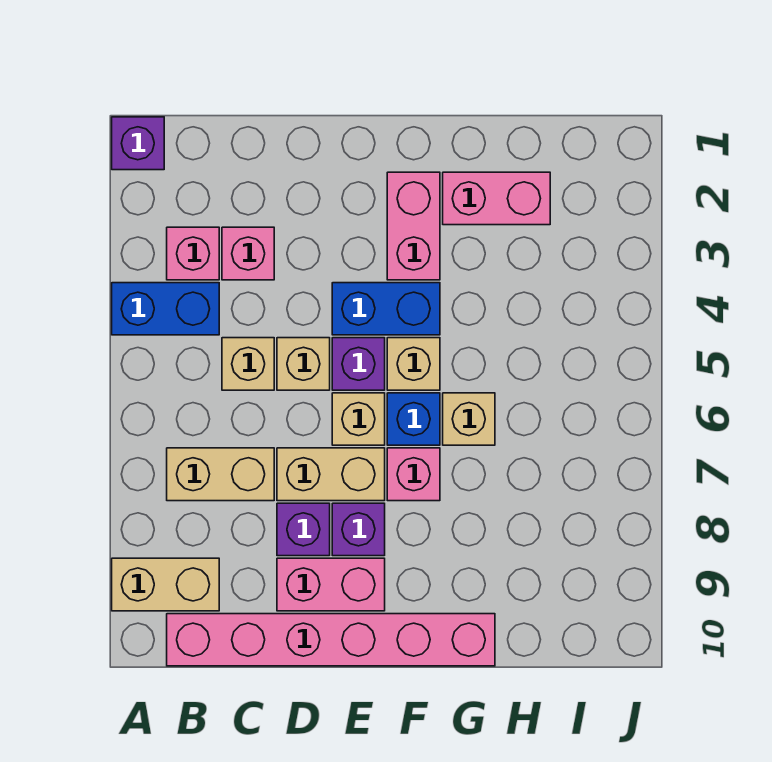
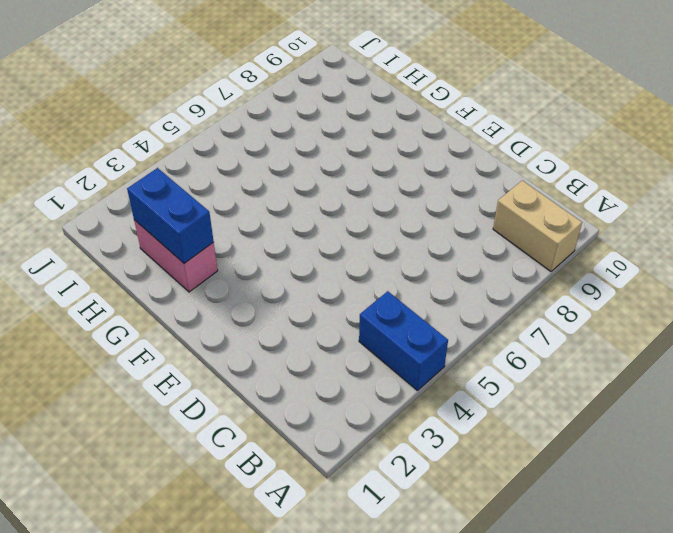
blue 1x2 brick [127,168,214,263] -> blue 1x2 brick moved to [332,283,440,335]
none -> purple 1x1 brick [112,117,164,170]
none -> pink 1x1 brick [167,227,219,280]
none -> tan 1x2 brick [167,448,274,501]

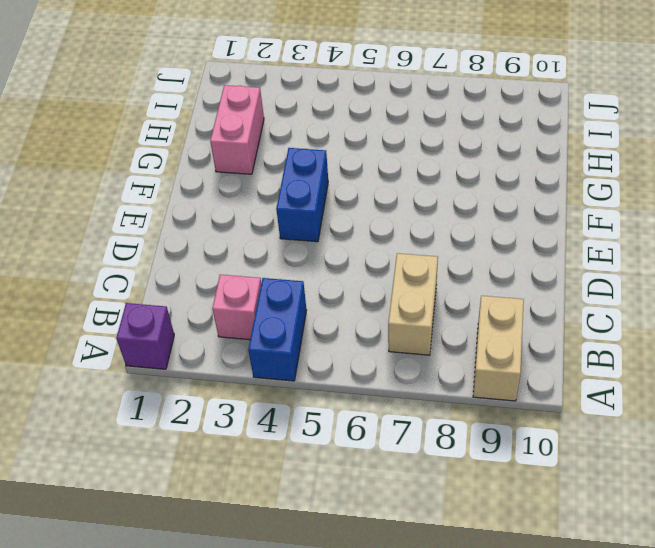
none -> pink 1x6 brick [167,614,495,666]
none -> pink 1x1 brick [222,227,274,280]
none -> tan 1x1 brick [222,338,274,390]

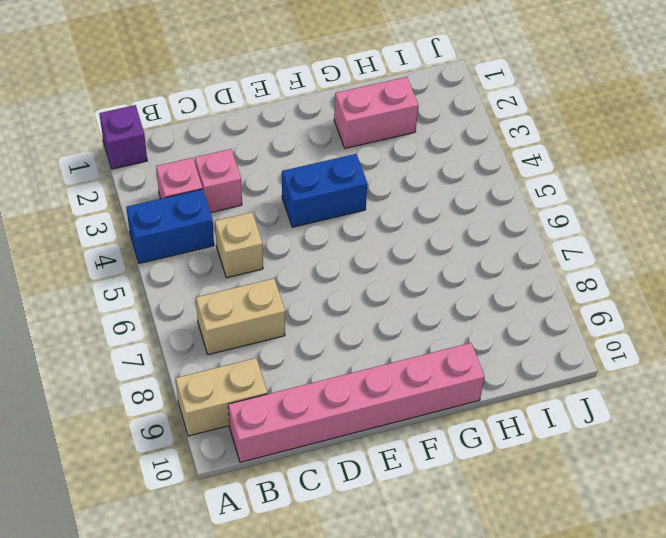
none -> tan 1x1 brick [277,338,330,390]
none -> tan 1x2 brick [277,448,385,501]
none -> purple 1x1 brick [277,503,330,556]

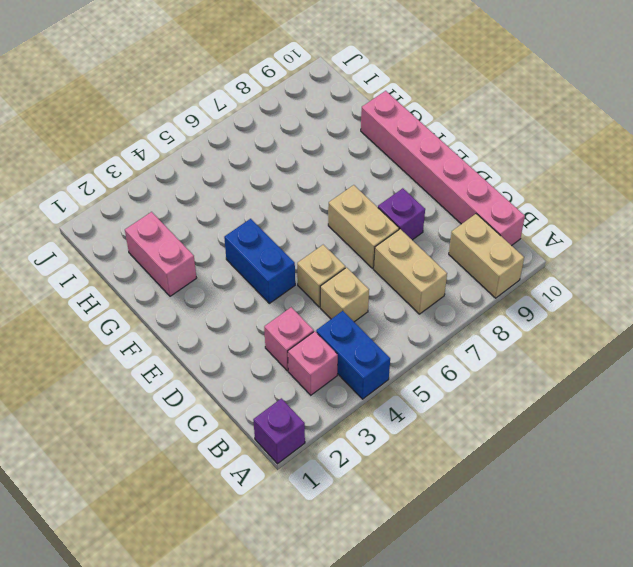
none -> pink 1x2 brick [277,558,385,611]
none -> purple 1x1 brick [332,338,385,390]
none -> tan 1x1 brick [332,393,385,445]

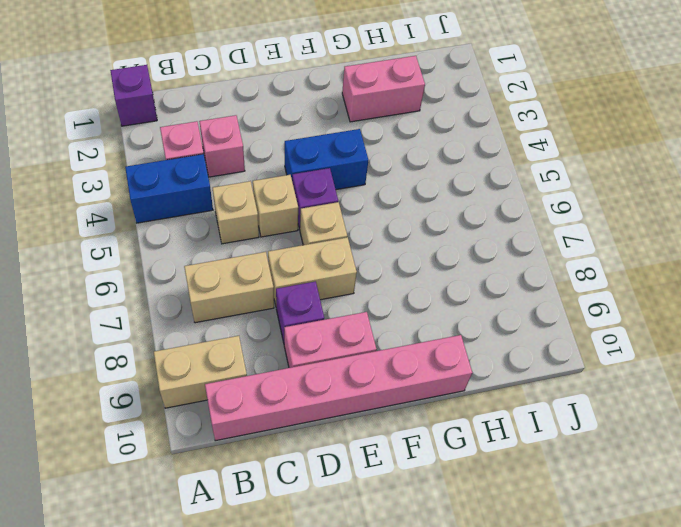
none -> purple 1x1 brick [332,503,385,556]
none -> pink 1x2 brick [387,172,440,280]
none -> tan 1x1 brick [387,338,440,390]

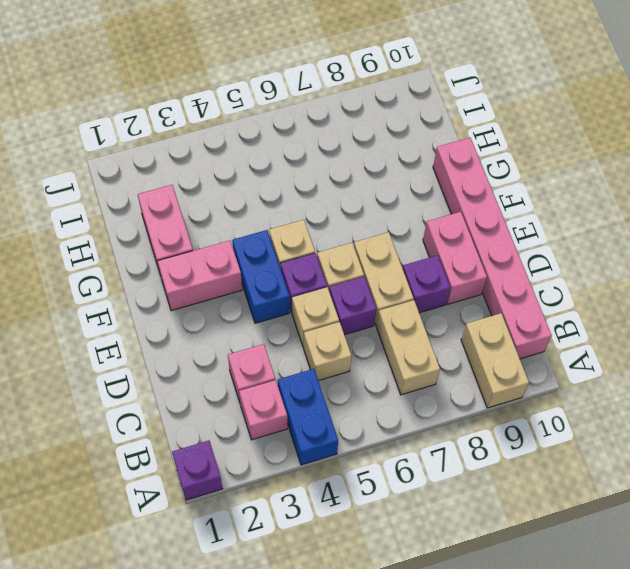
purple 1x1 brick [329,277,376,335] -> purple 1x1 brick moved to [332,503,385,556]
none -> blue 1x1 brick [387,393,440,445]
none -> pink 1x1 brick [387,448,440,501]
none -> tan 1x1 brick [443,393,495,445]

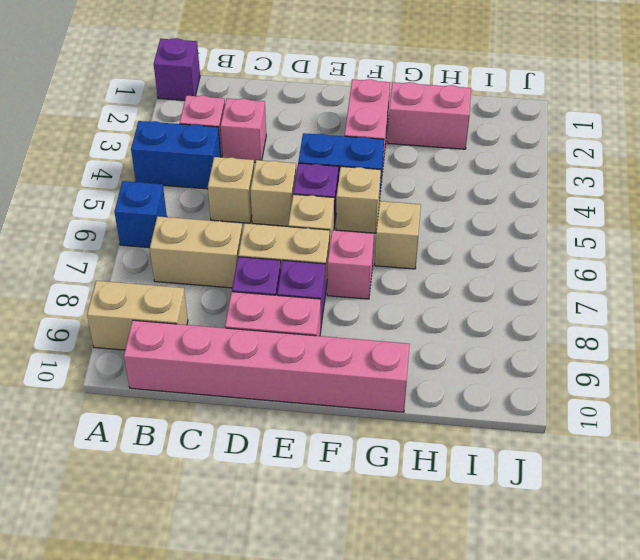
blue 1x1 brick [114,181,167,248] -> blue 1x1 brick moved to [387,393,440,445]

